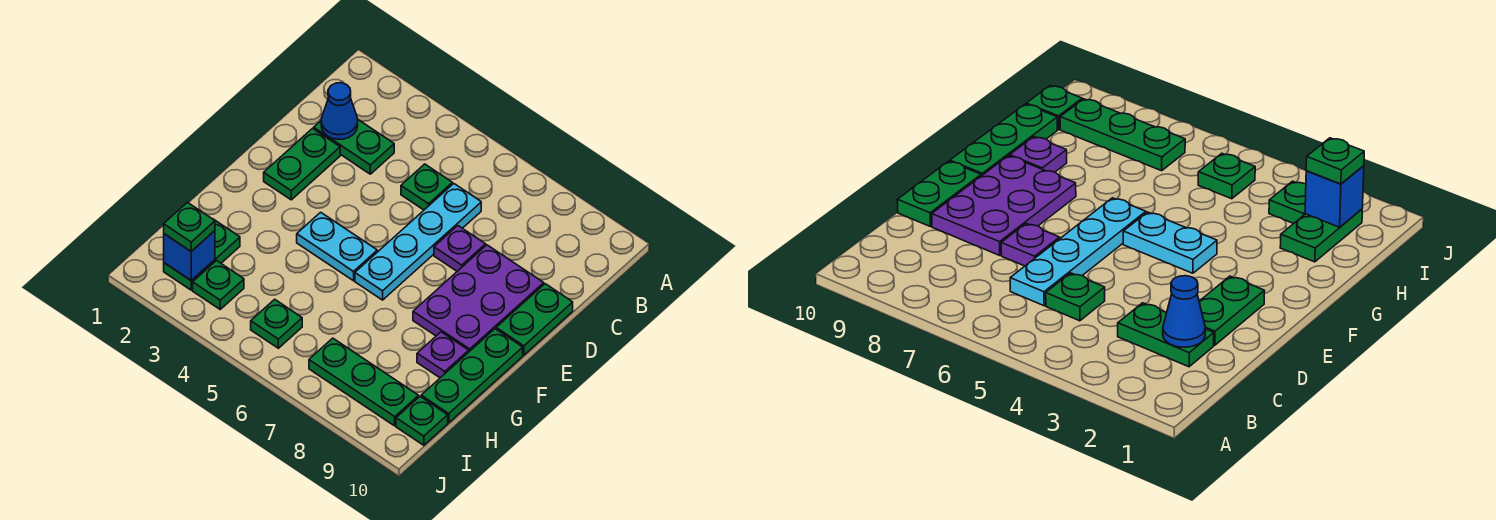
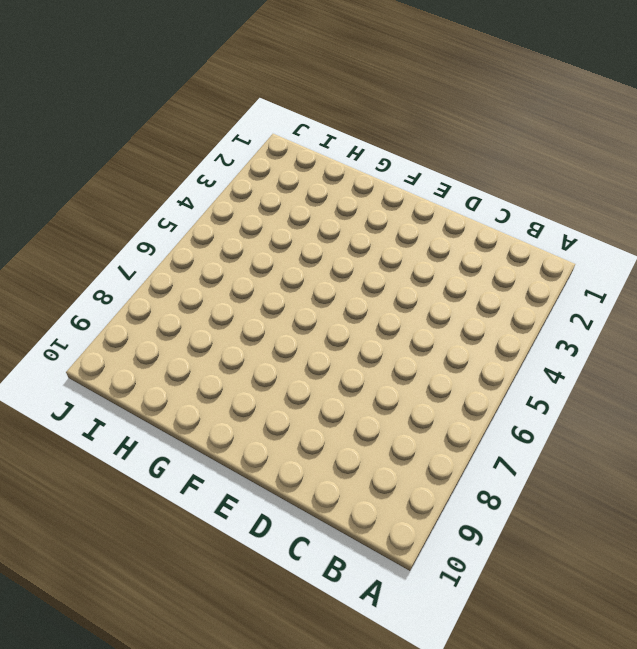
none -> green 1x2 plate [314,119,394,174]
none -> green 1x1 plate [401,164,452,210]
none -> cyan 1x4 plate [355,184,481,300]

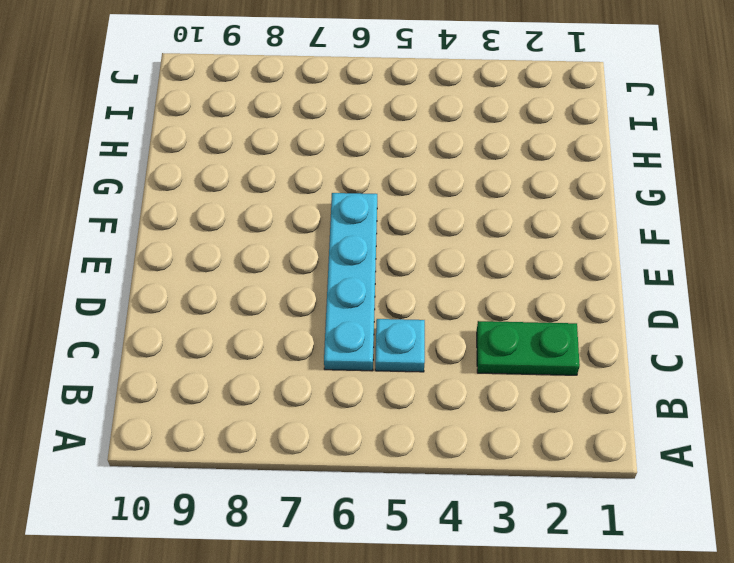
cyan 1x1 plate [375,319,425,372] -> green 1x1 plate [401,164,452,210]
none -> green 1x2 plate [264,129,340,200]
none -> purple 1x1 plate [434,226,486,271]
none -> purple 2x3 plate [413,245,544,352]

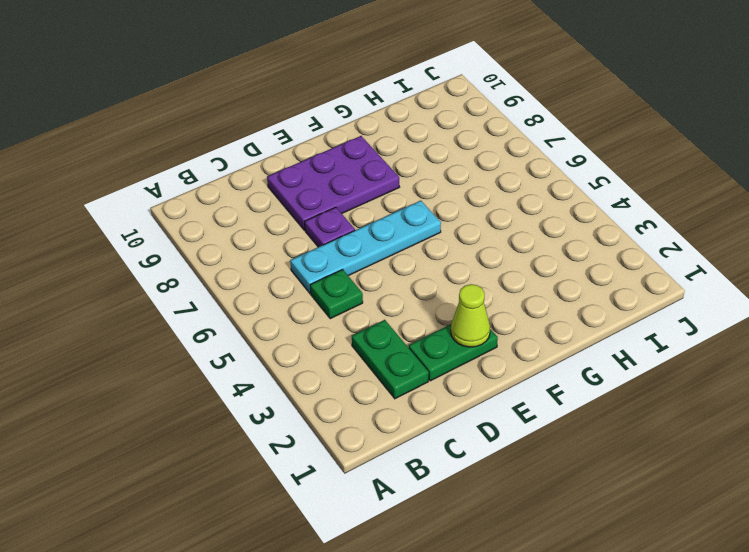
lime 1x1 cone [451,284,490,347] -> none
none -> green 1x2 plate [496,284,573,355]
none -> cyan 1x2 plate [297,212,377,281]
none -> green 1x3 plate [421,329,523,423]

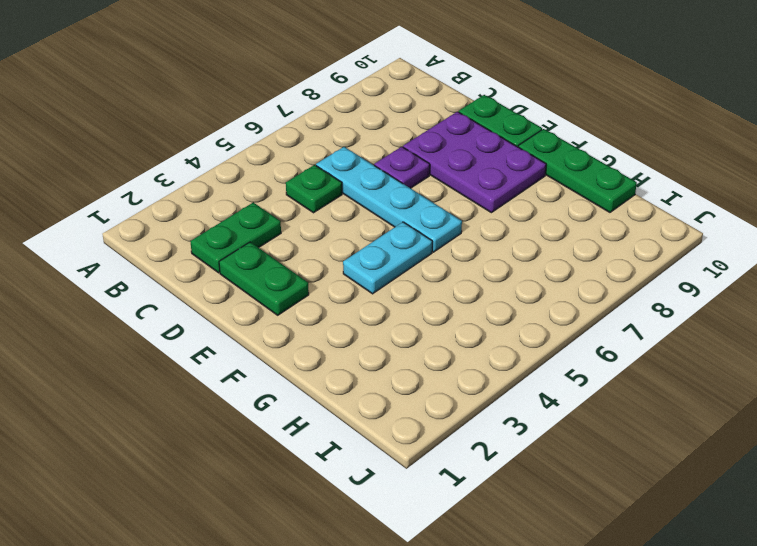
none -> purple 1x1 plate [417,332,469,378]
none -> green 1x2 plate [164,219,240,290]
none -> green 1x1 plate [193,261,244,309]

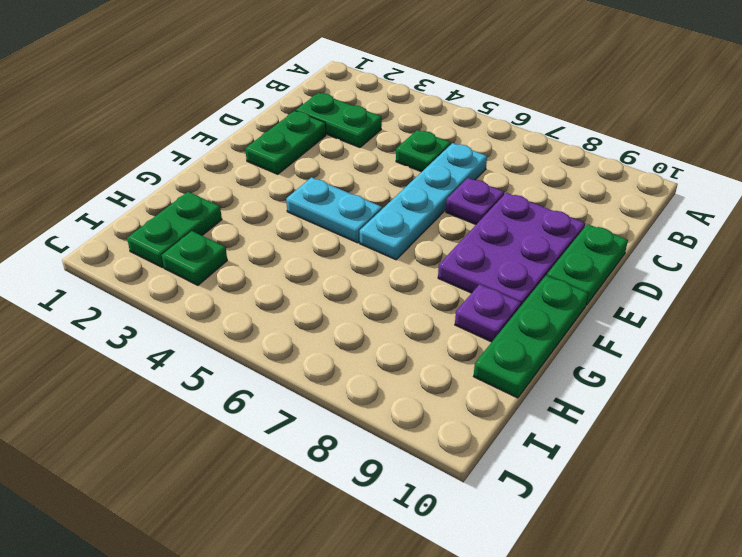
none -> green 1x1 plate [251,299,302,348]
none -> green 1x3 plate [309,338,419,426]
none -> green 1x1 plate [396,397,448,445]

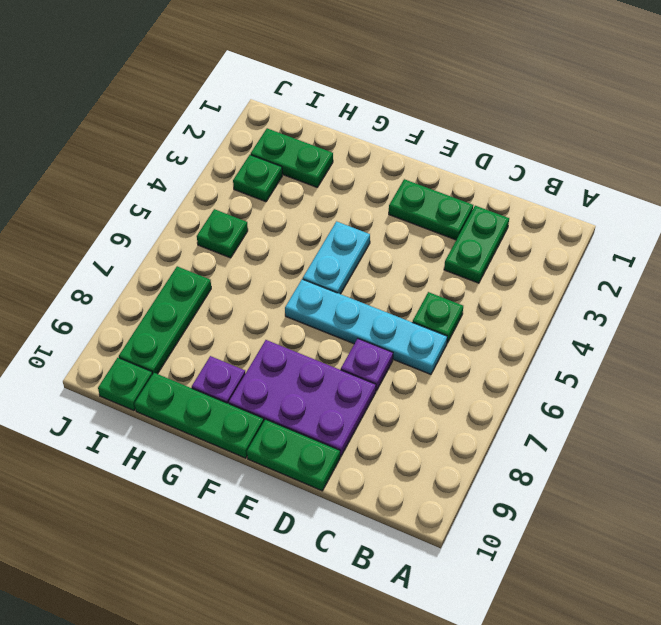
none -> blue 1x1 cone [321,83,358,139]
none -> blue 1x1 brick [164,231,215,280]
none -> green 1x1 plate [164,202,215,251]

